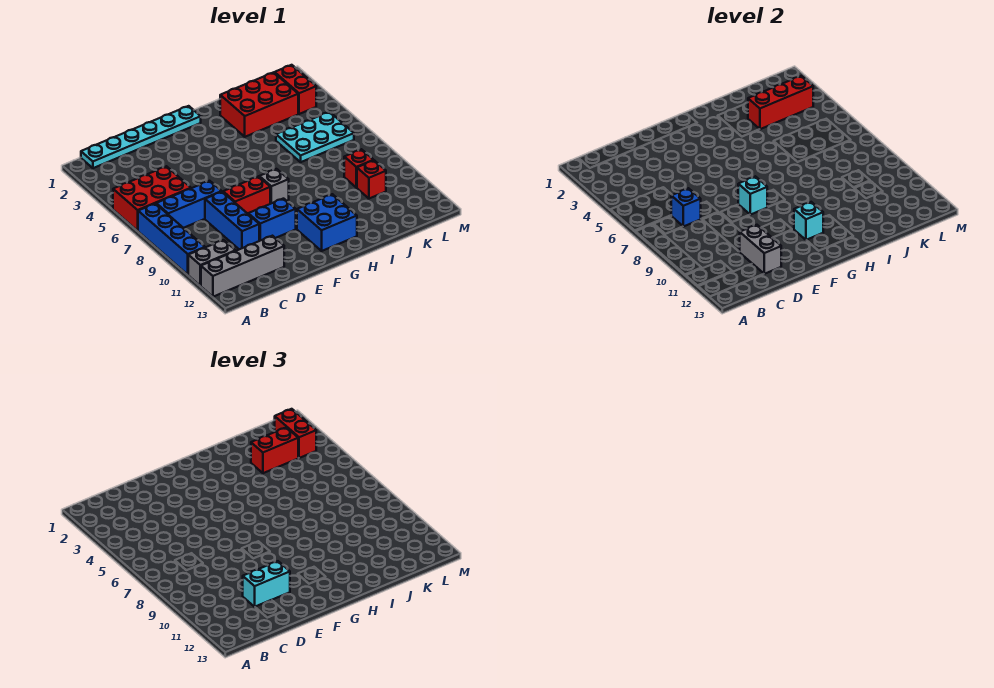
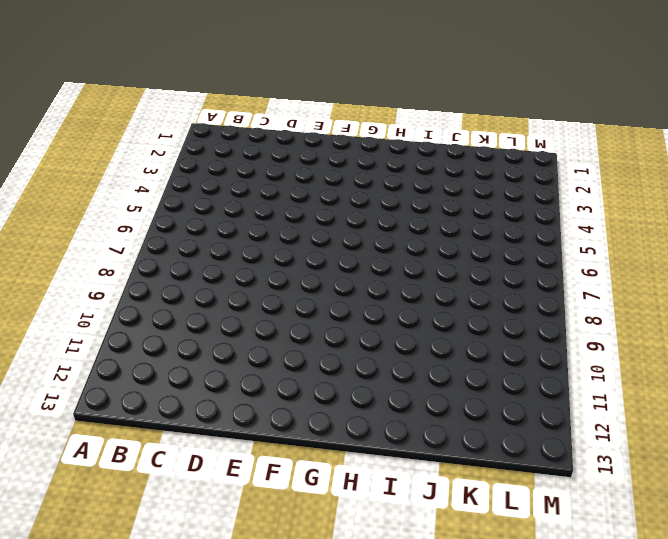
none -> red 2x3 brick [113,166,191,231]
none -> blue 1x4 brick [138,204,205,275]
none -> grey 1x2 brick [188,240,236,286]

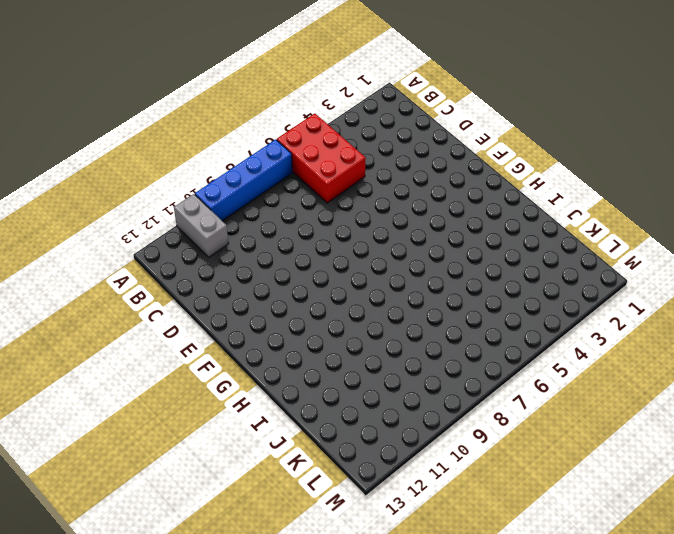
none -> grey 1x4 brick [201,236,284,297]
none -> cyan 1x6 plate [81,106,201,168]
none -> blue 1x3 brick [156,181,222,228]

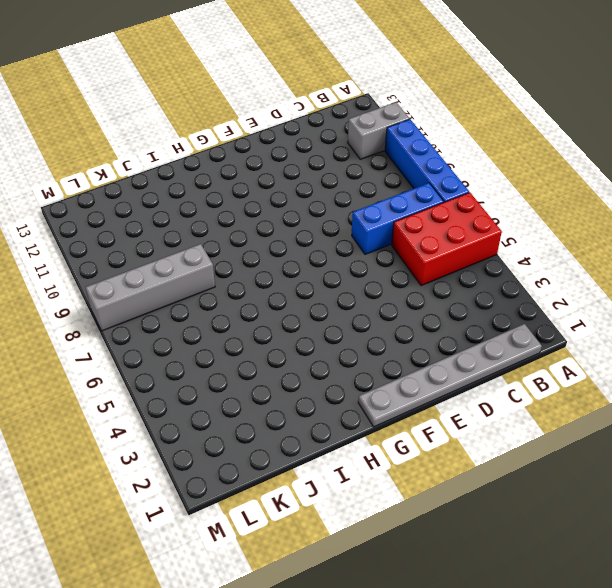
grey 1x6 plate [358,324,542,427] -> cyan 1x6 plate [81,106,201,168]
grey 1x4 brick [85,244,215,331] -> grey 1x4 brick moved to [201,236,284,297]
none -> blue 1x3 brick [205,192,259,249]
none -> red 1x2 brick [223,176,270,214]
none -> blue 1x2 brick [248,199,296,241]

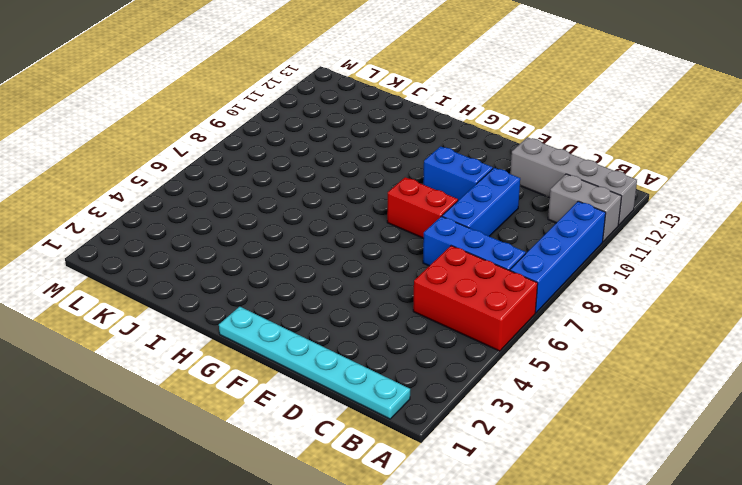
none -> grey 1x1 brick [259,169,289,204]
none -> blue 2x2 brick [297,194,357,251]
none -> red 2x3 brick [220,72,298,137]

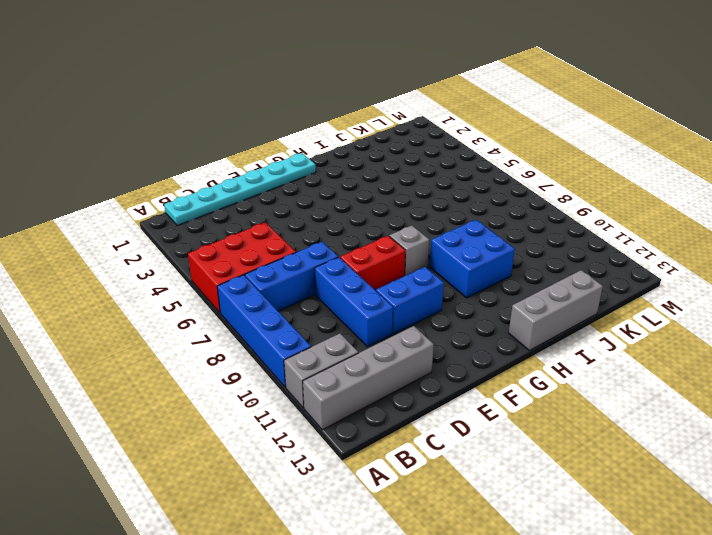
blue 2x2 brick [430,220,515,298] -> blue 2x2 brick moved to [297,194,357,251]
grey 1x3 brick [509,270,603,350] -> none
none -> red 2x3 brick [220,72,298,137]
none -> cyan 2x3 plate [276,112,354,162]
none -> red 1x1 brick [344,149,374,188]

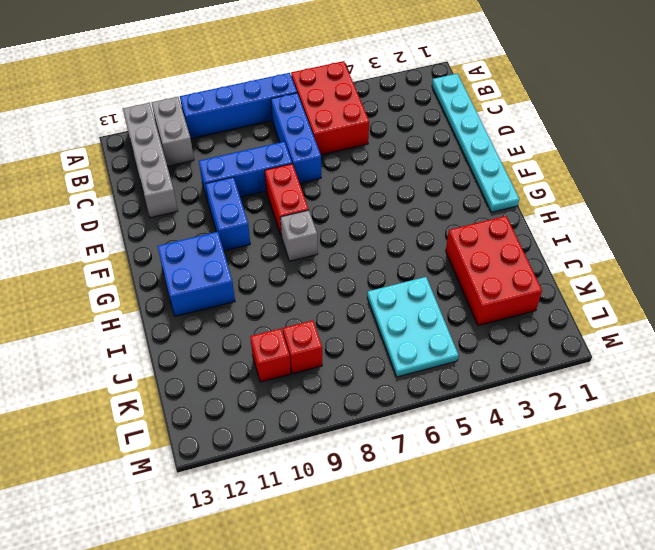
none -> red 1x2 brick [275,65,316,114]
none -> blue 1x1 brick [671,188,701,227]
none -> grey 1x2 brick [740,225,781,274]

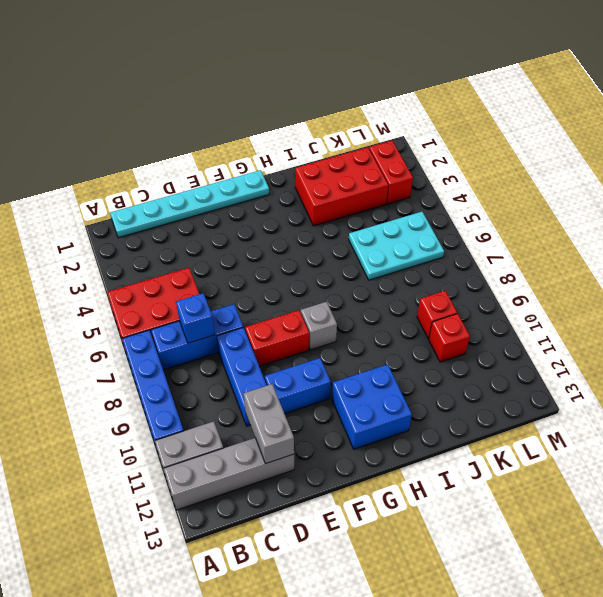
none -> cyan 1x1 brick [738,176,767,215]
none -> cyan 1x1 brick [794,202,823,240]
none -> red 1x3 brick [748,76,813,129]

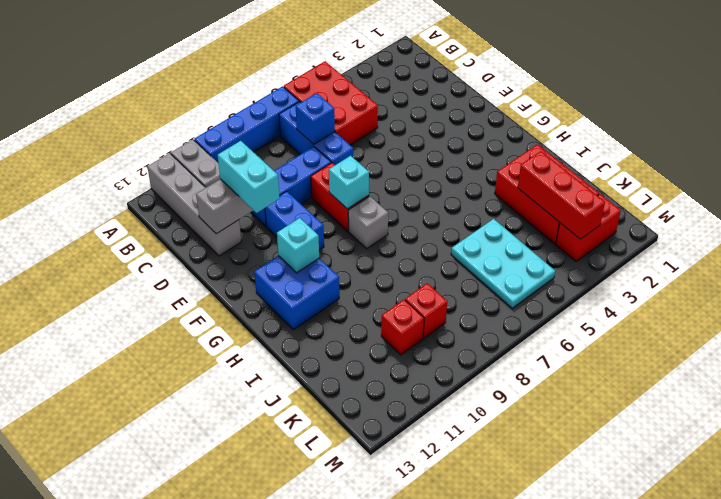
none -> cyan 1x6 plate [81,106,201,168]
none -> red 1x2 brick [251,427,298,473]
none -> red 1x2 brick [275,409,316,458]

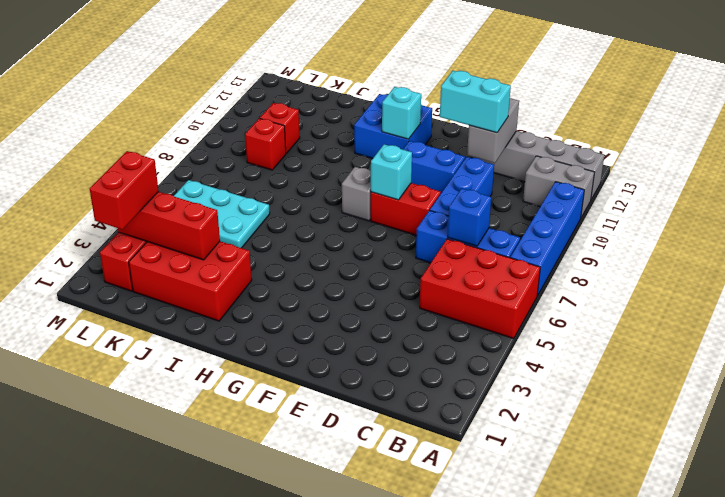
none -> cyan 1x6 plate [81,106,201,168]
none -> red 1x2 brick [251,427,298,473]

